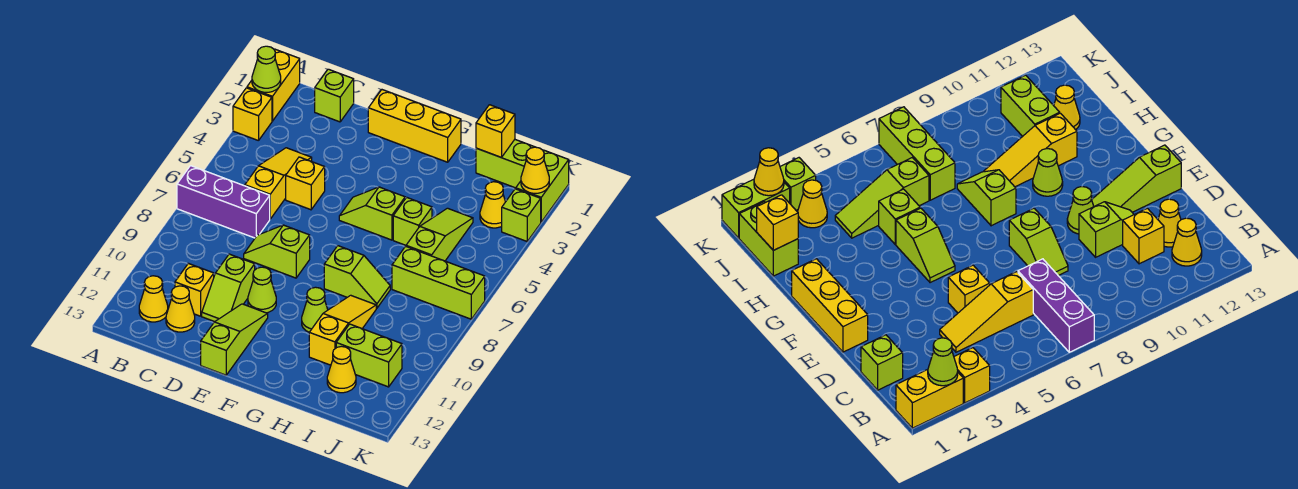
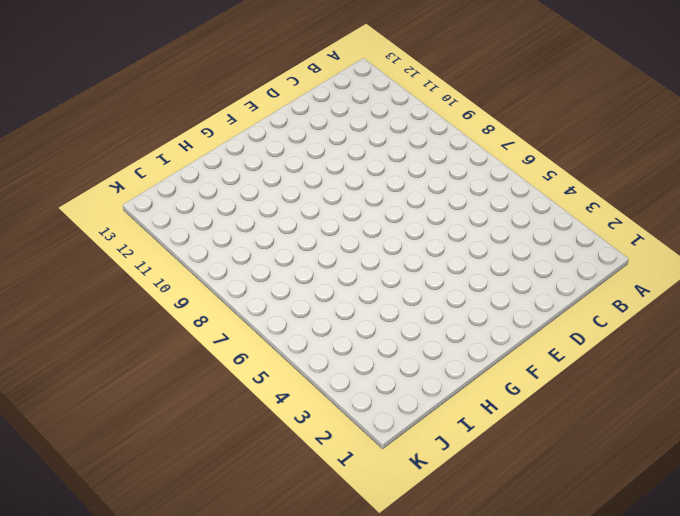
none -> yellow 1x2 brick [247,49,300,121]
none -> yellow 1x1 brick [233,88,272,141]
none -> purple 1x3 brick [177,166,270,238]
none -> yellow 1x1 cone [139,276,168,322]

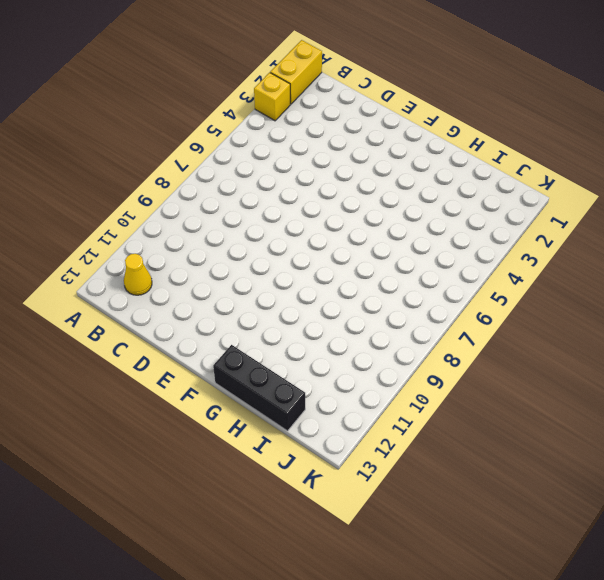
black 1x3 brick [213,345,305,431] -> none
none -> purple 1x3 brick [177,166,270,238]
none -> lime 1x1 brick [315,69,354,122]
none -> yellow 1x3 slope [245,148,312,219]
none -> yellow 1x1 brick [175,263,214,316]

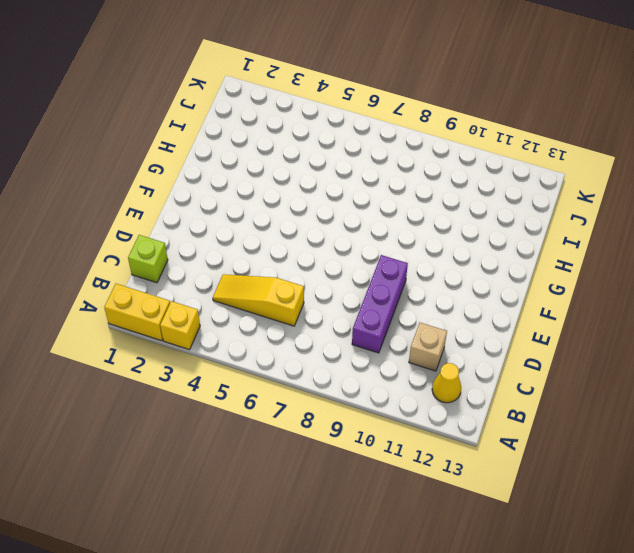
purple 1x3 brick [352,255,408,353] -> purple 1x3 brick moved to [177,166,270,238]
tan 1x1 brick [409,323,447,371] -> yellow 1x1 brick [175,263,214,316]
none -> yellow 1x1 cone [166,286,195,332]
none -> yellow 1x1 brick [286,157,325,210]
none -> lime 1x2 slope [244,225,310,278]
none -> lime 1x2 slope [202,254,255,322]

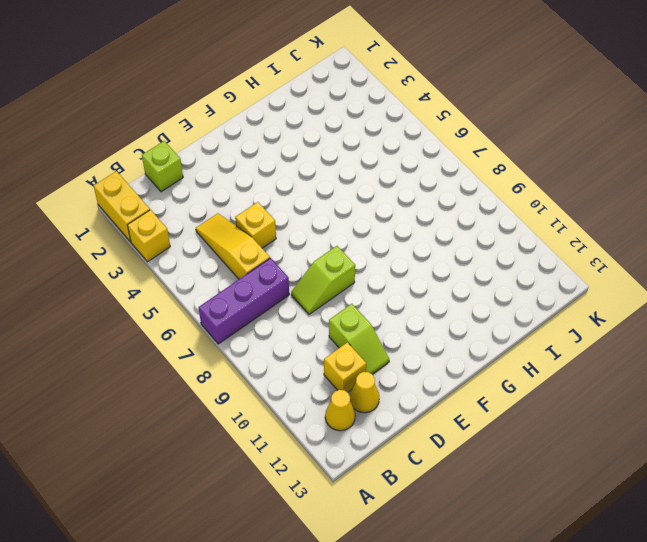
none -> yellow 1x3 brick [368,90,461,162]
none -> lime 1x1 cone [248,267,276,313]
none -> lime 1x3 slope [201,304,268,375]
none -> lime 1x2 slope [339,187,405,240]

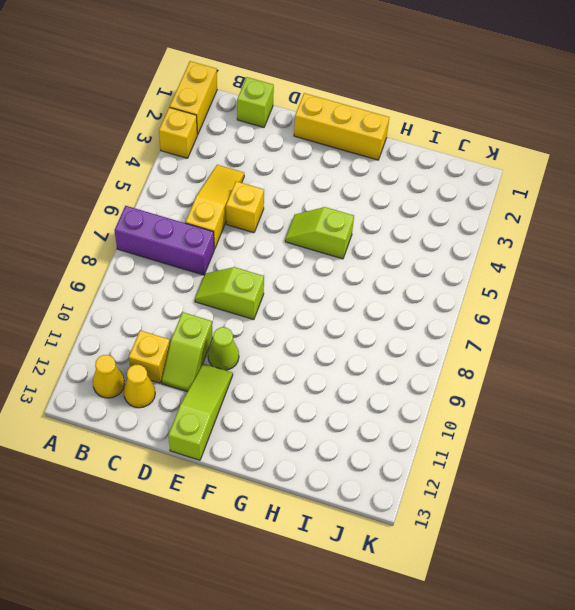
none -> lime 1x2 slope [324,246,390,308]
none -> lime 1x1 cone [302,287,328,332]
none -> lime 1x1 brick [393,197,432,245]
none -> yellow 1x3 slope [309,295,376,365]

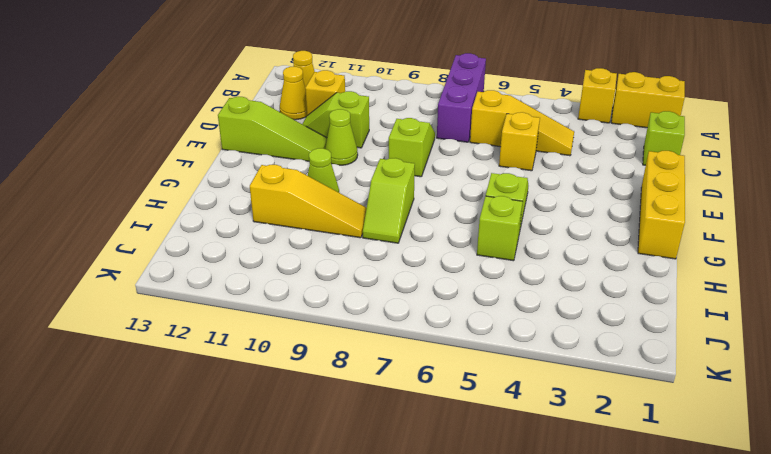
none -> lime 1x2 brick [476,140,534,188]
none -> lime 1x3 slope [406,208,473,261]
none -> lime 1x3 brick [392,246,485,319]
none -> lime 1x2 brick [336,324,402,387]

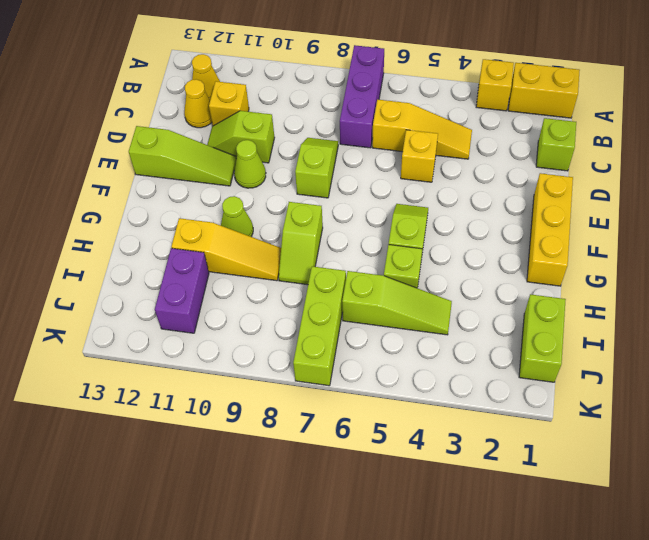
purple 1x2 brick [155,248,209,333] -> lime 1x2 brick [336,324,402,387]
none -> yellow 1x1 cone [327,346,356,393]
none -> yellow 1x1 cone [480,182,505,228]
none -> lime 1x2 brick [516,150,569,222]
none -> lime 1x1 brick [502,189,541,241]

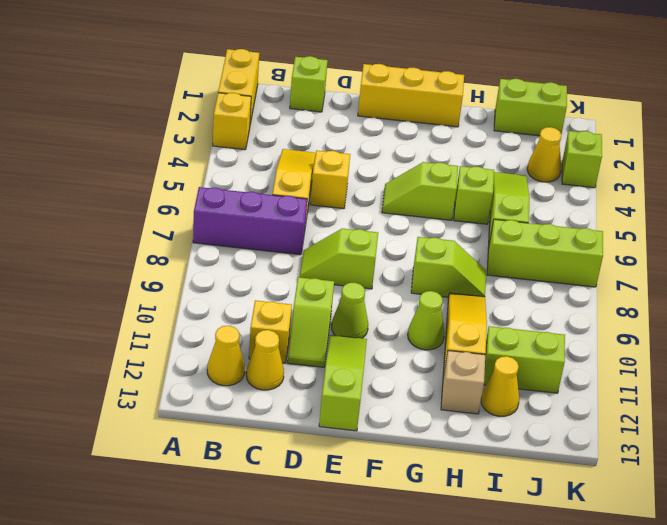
tan 1x1 brick [441,351,485,414] -> none
none -> lime 1x2 brick [516,150,569,222]
none -> lime 1x1 cone [252,46,281,92]
none -> yellow 1x1 brick [476,105,515,158]
none -> yellow 1x1 cone [521,147,549,193]

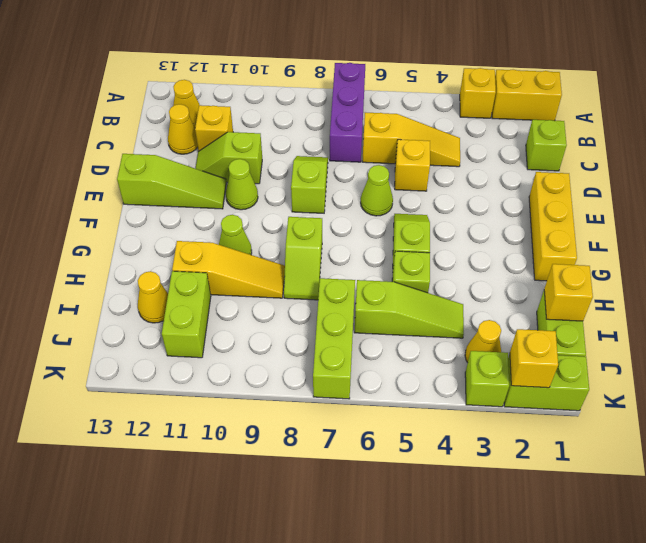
lime 1x1 cone [361,165,393,216] -> lime 1x1 cone moved to [252,46,281,92]
yellow 1x1 brick [510,329,558,388] -> yellow 1x1 cone [521,147,549,193]

